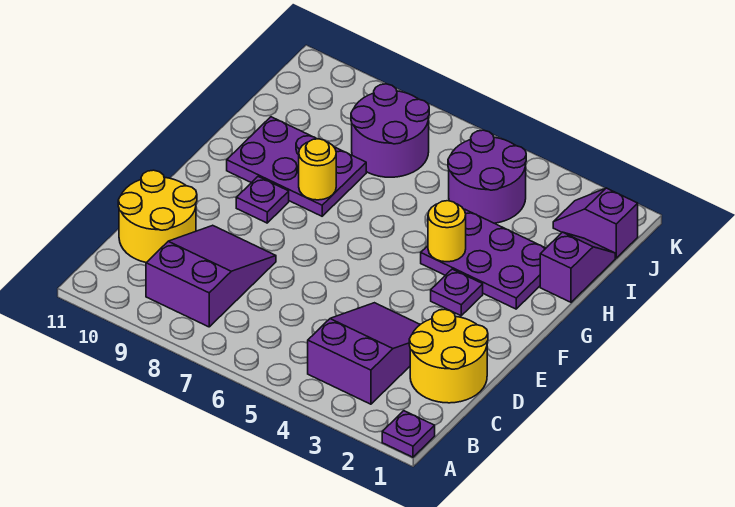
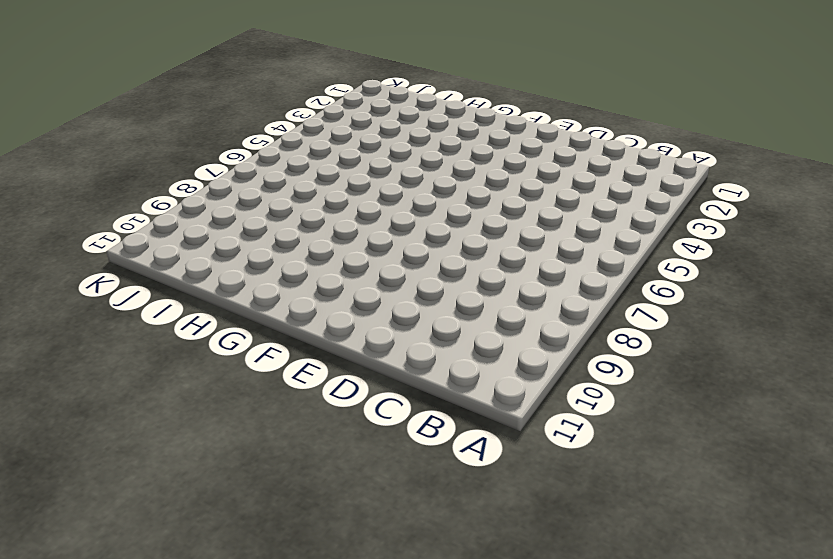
none -> purple 1x1 plate [382,411,435,457]
none -> purple 2x3 slope [308,303,420,404]
none -> purple 2x3 slope [146,225,276,327]

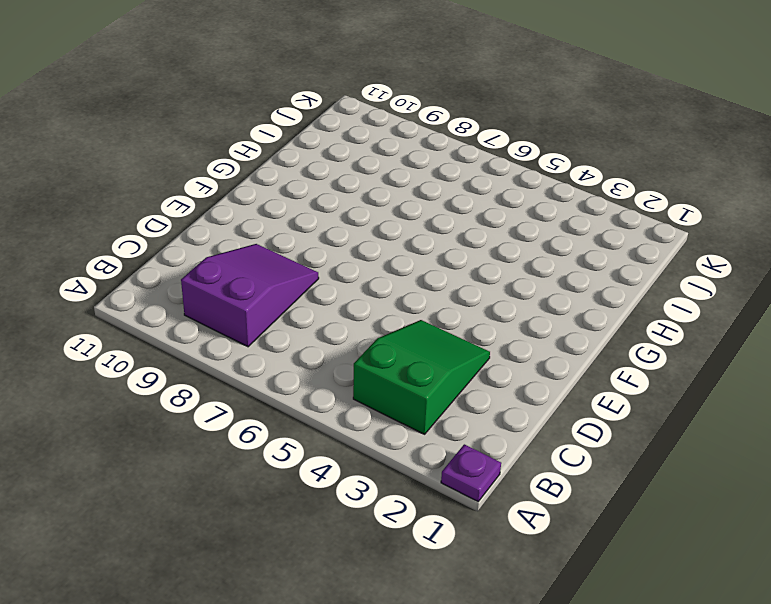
green 2x3 slope [353,320,490,434] -> purple 2x3 slope [308,303,420,404]
none -> yellow 2x2 round brick [409,309,488,403]
none -> yellow 2x2 round brick [118,170,197,262]
none -> purple 1x1 plate [431,269,483,316]

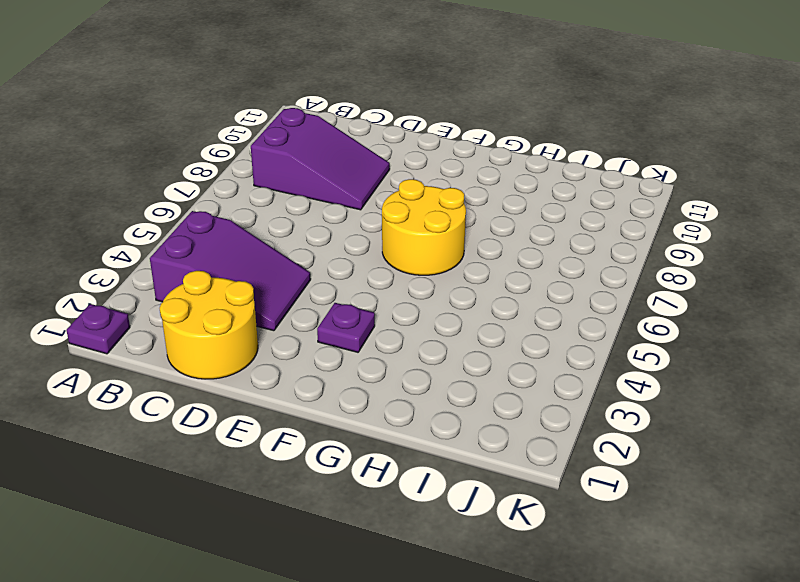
yellow 2x2 round brick [382,179,466,275] -> yellow 2x2 round brick moved to [118,170,197,262]
none -> purple 1x1 plate [236,177,289,223]
none -> purple 2x3 plate [421,210,546,309]
none -> purple 2x3 plate [227,117,366,216]

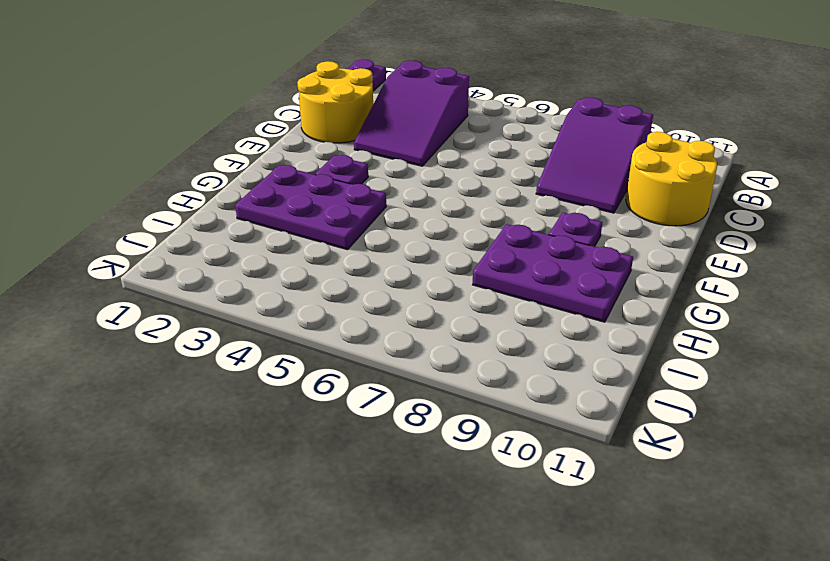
none -> purple 1x2 slope [540,232,615,302]
none -> purple 2x2 round brick [448,130,526,223]
none -> purple 2x2 round brick [351,84,429,177]

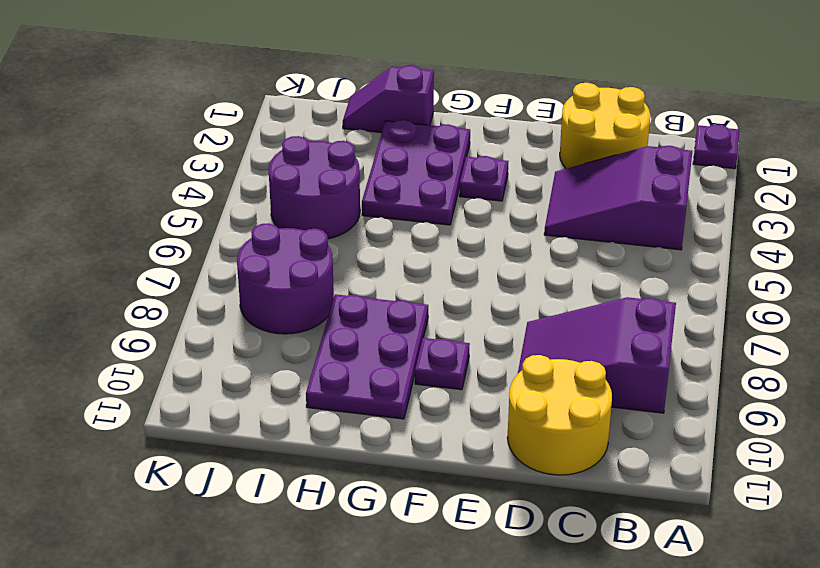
none -> purple 1x2 slope [553,188,638,258]
none -> yellow 1x1 round brick [428,201,466,262]
none -> yellow 1x1 round brick [299,139,336,200]

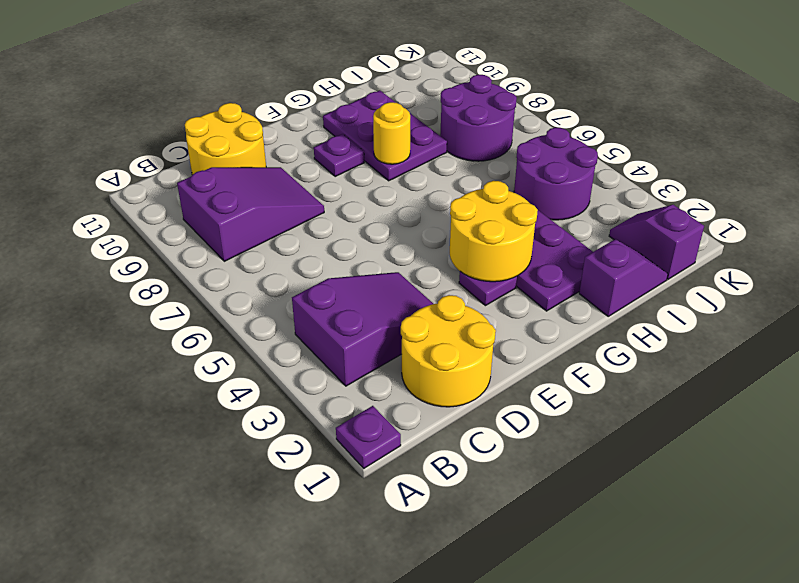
yellow 2x2 round brick [450,181,538,282] -> yellow 1x1 round brick [428,201,466,262]

